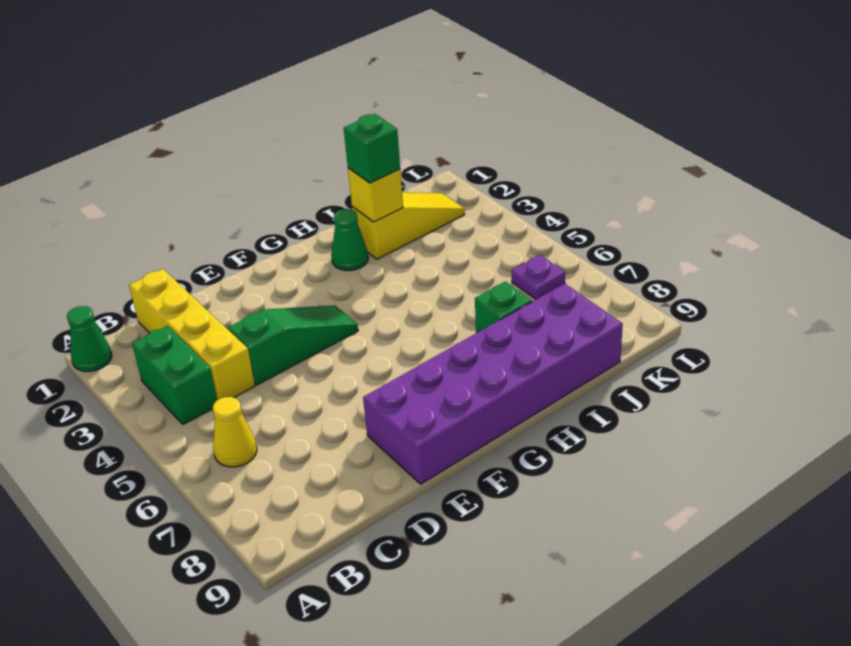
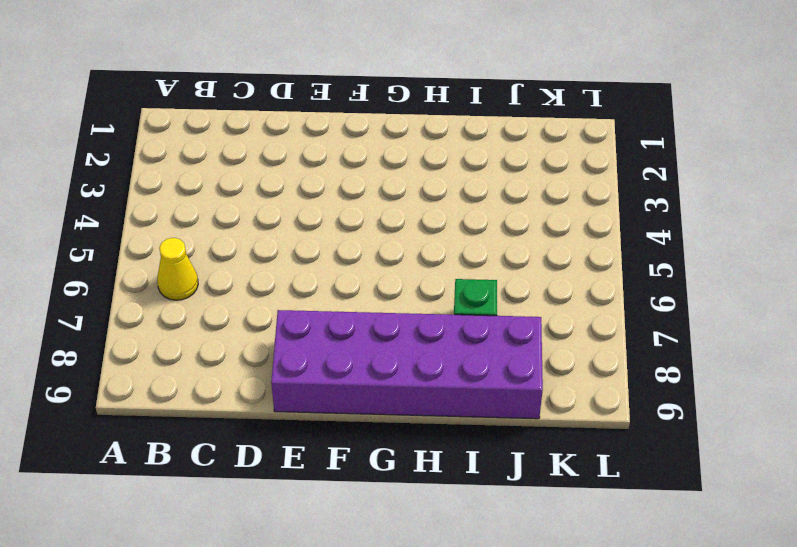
none -> green 1x1 cone [67,306,112,371]
none -> green 1x2 brick [132,326,217,424]
none -> yellow 1x4 brick [129,269,255,400]

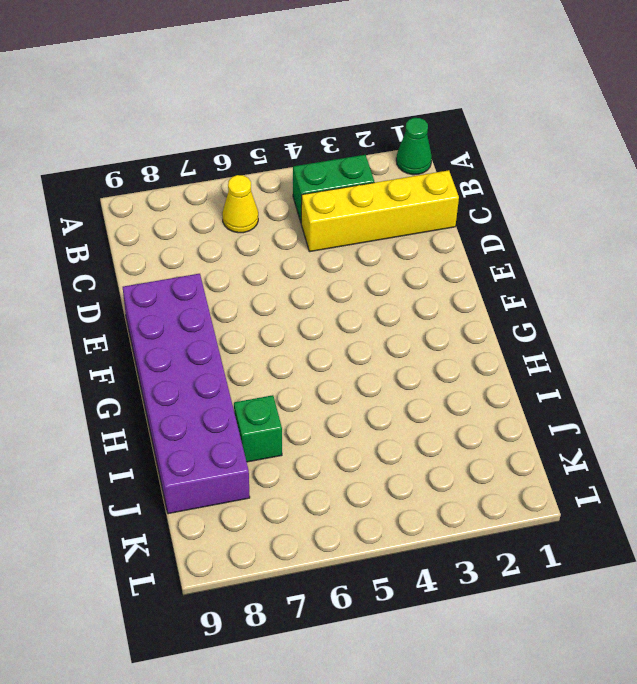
none -> green 1x3 slope [228,306,358,385]
none -> green 1x1 cone [331,209,368,271]
none -> yellow 1x3 slope [352,192,464,259]

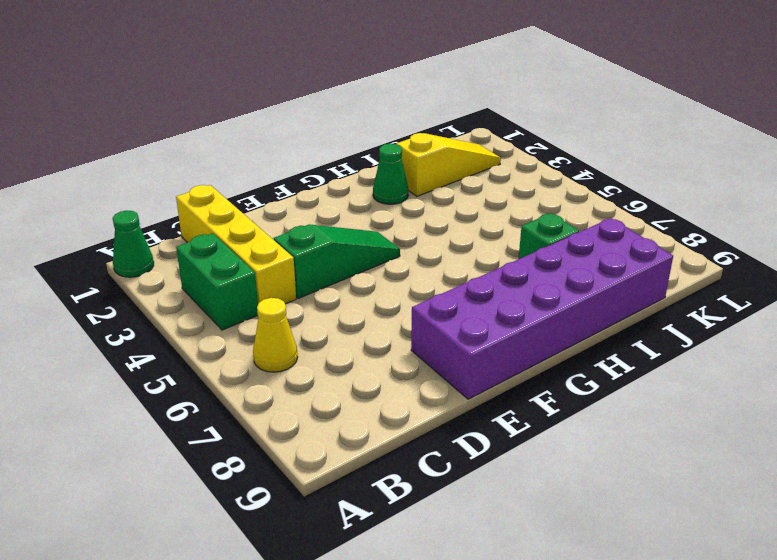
none -> purple 1x1 plate [512,255,565,299]
none -> yellow 1x1 brick [348,168,403,222]
none -> green 1x1 brick [344,114,400,183]

